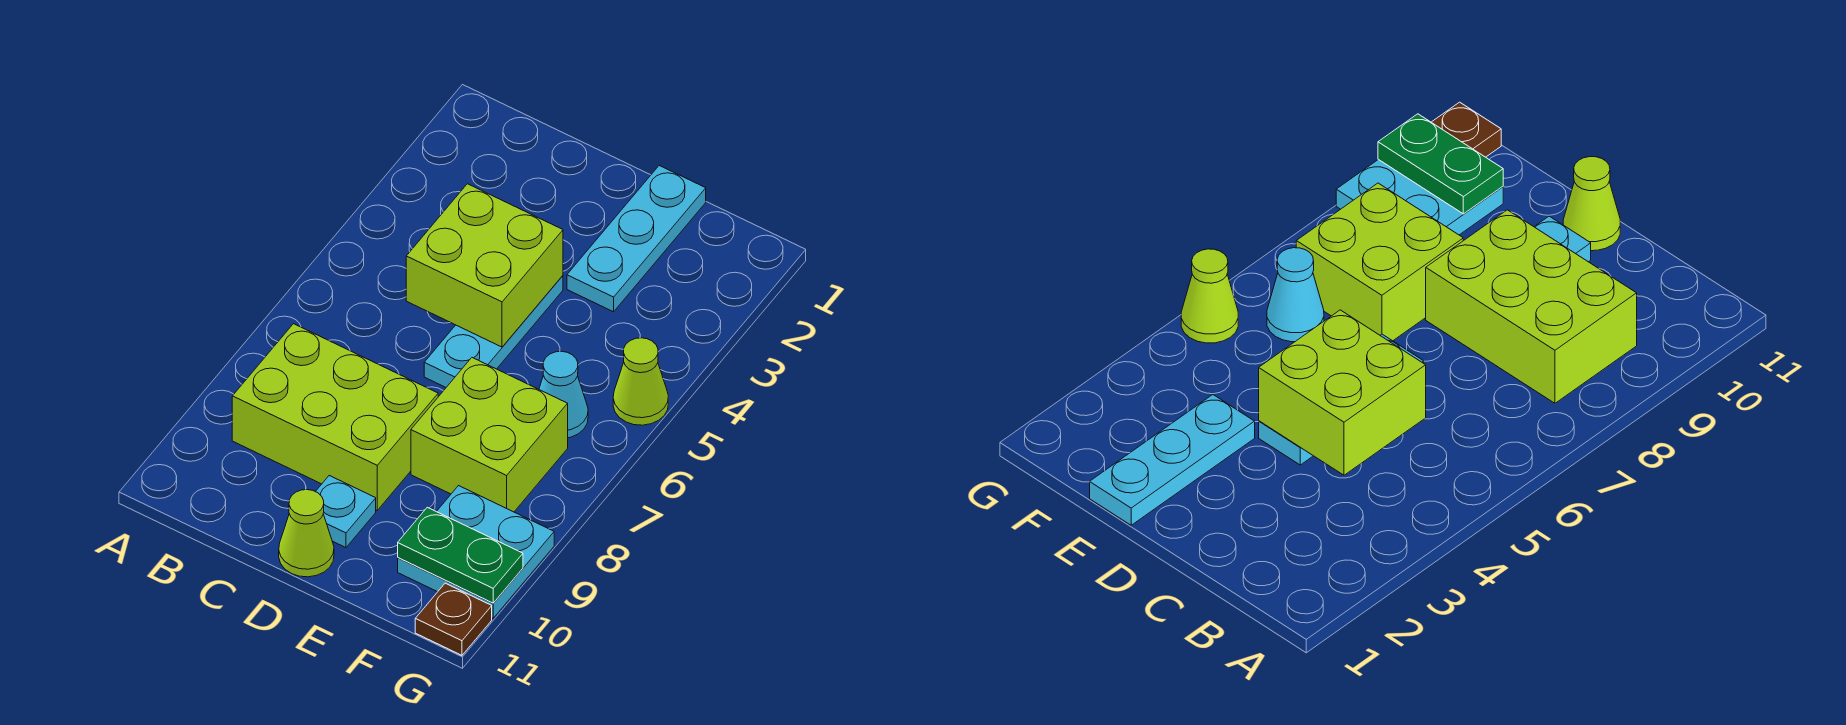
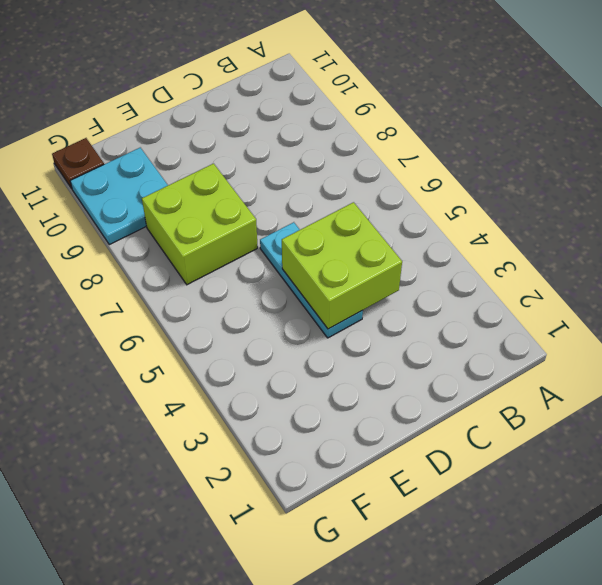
none -> lime 2x3 brick [232,324,438,510]
none -> cyan 1x1 plate [315,476,376,548]
none -> lime 1x1 cone [279,490,334,577]

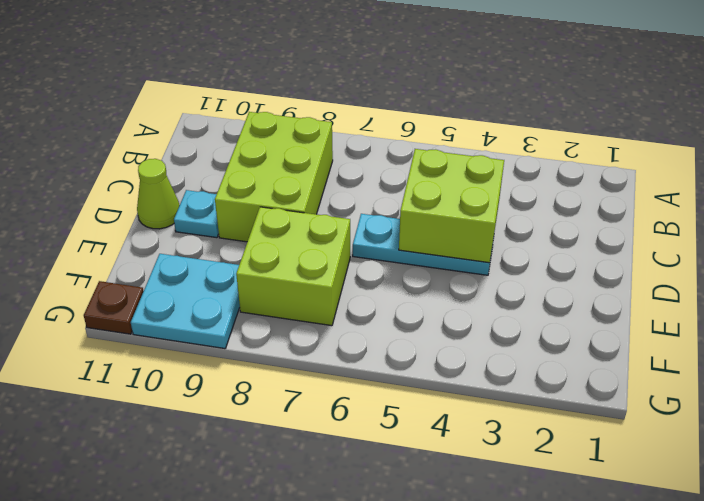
none -> cyan 1x3 plate [567,166,706,312]
none -> cyan 1x1 cone [539,351,588,438]
none -> lime 1x1 cone [613,338,668,425]

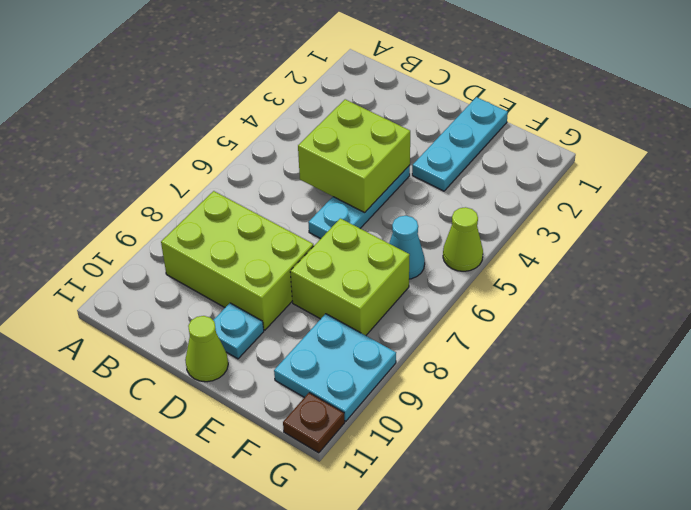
none -> green 1x2 plate [398,507,523,603]

